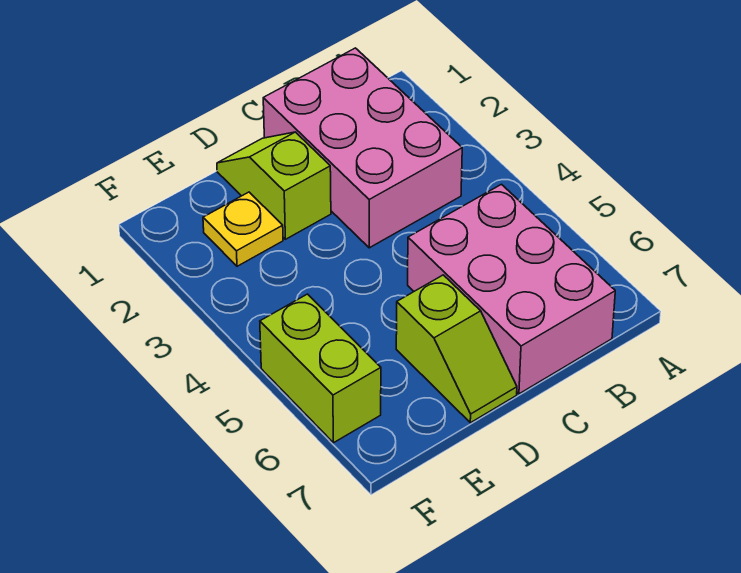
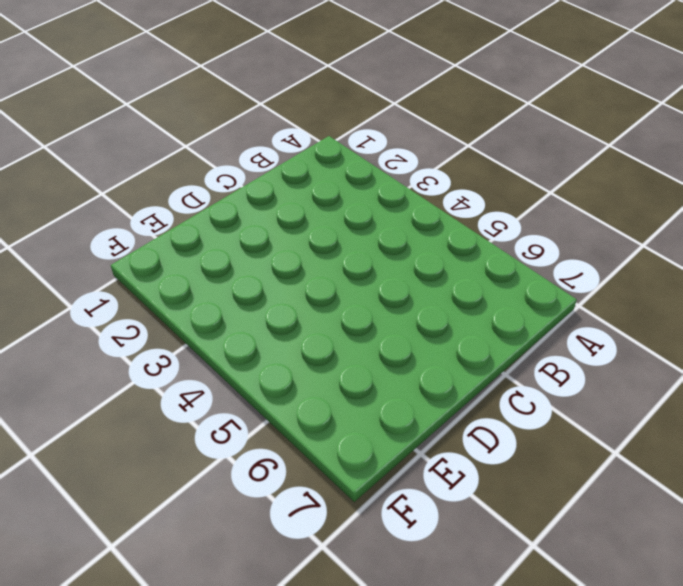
none -> pink 2x3 brick [263,48,462,248]
none -> pink 2x3 brick [408,184,615,394]

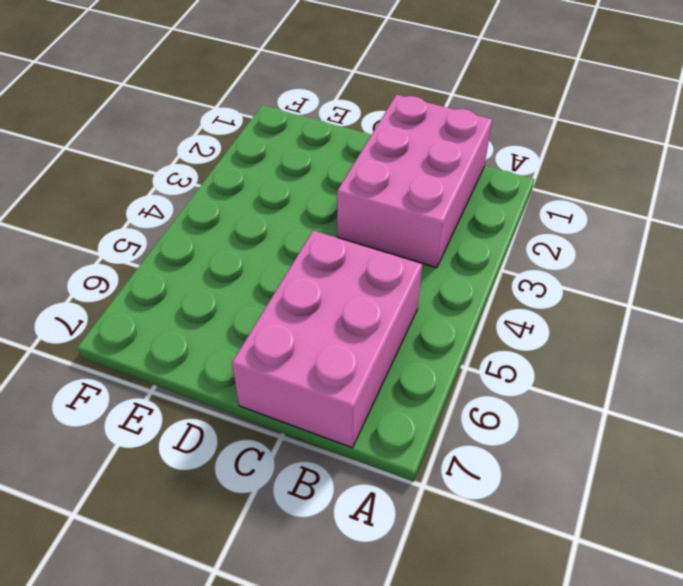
none -> lime 1x2 slope [217,132,331,239]
none -> lime 1x2 slope [396,275,517,423]

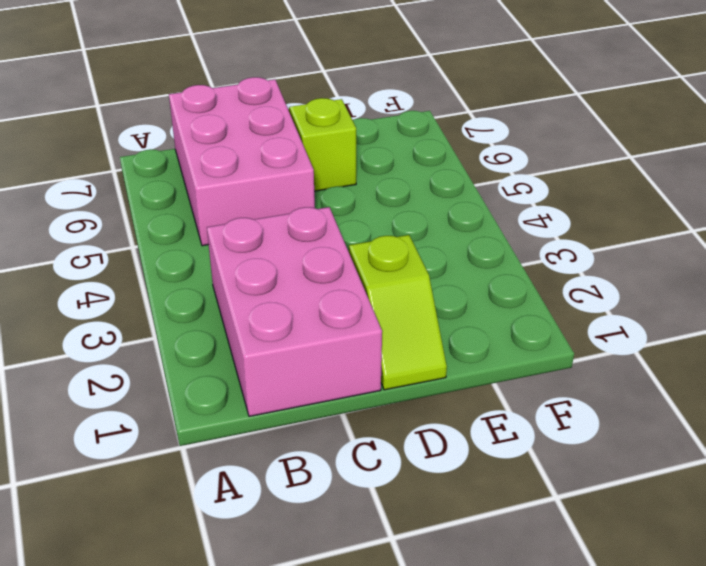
none -> yellow 1x1 plate [203,192,283,266]
none -> lime 1x2 brick [260,294,381,443]

